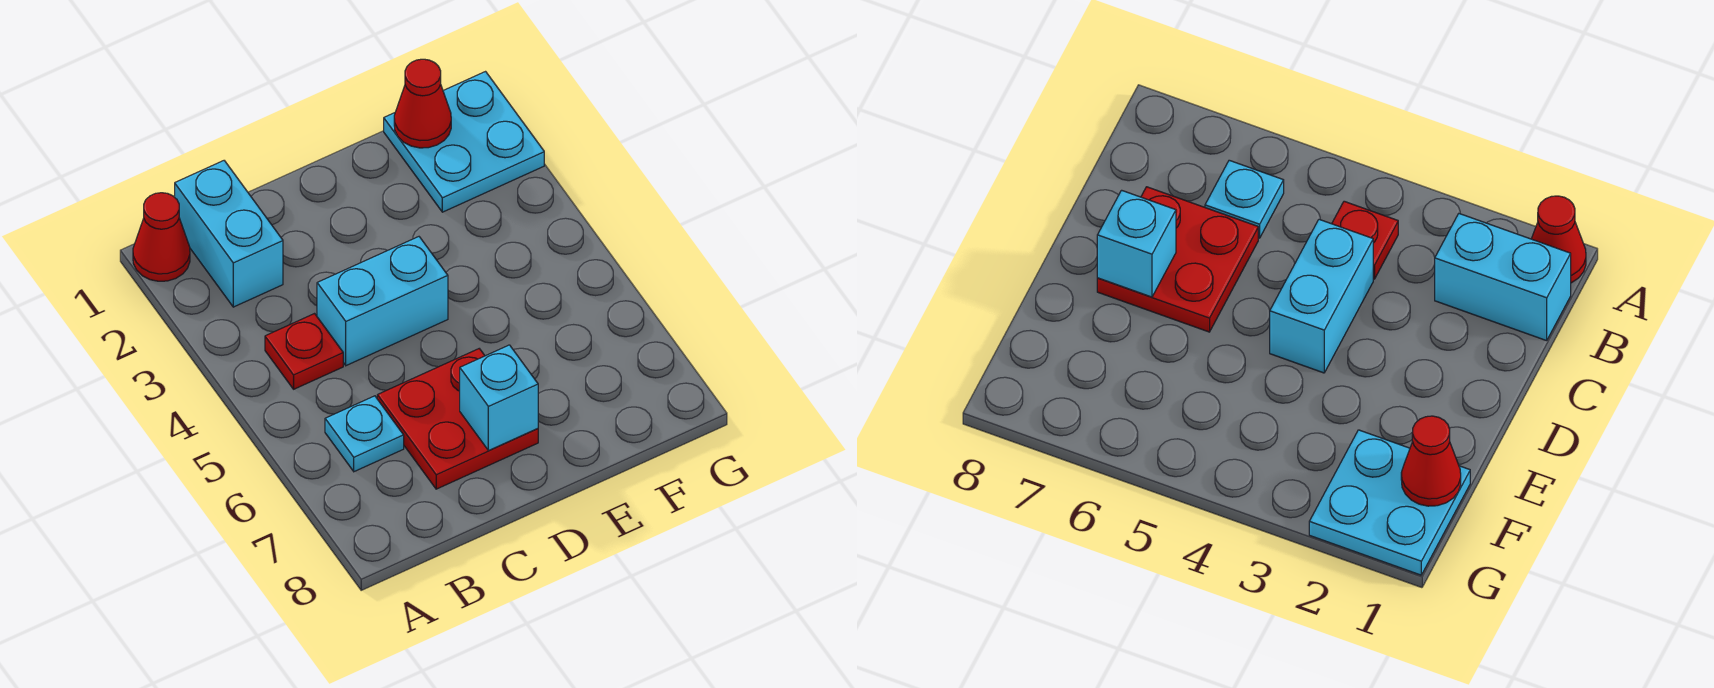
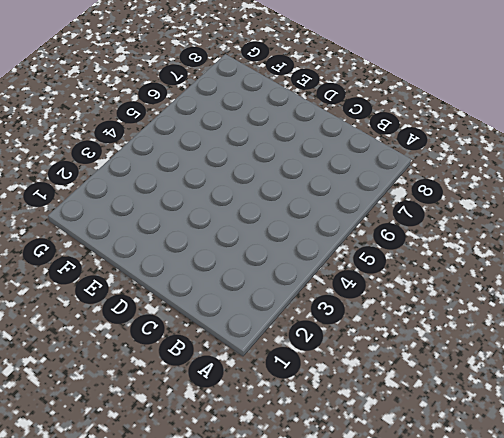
none -> red 1x1 cone [133,193,190,281]
none -> cyan 1x2 brick [175,161,283,307]

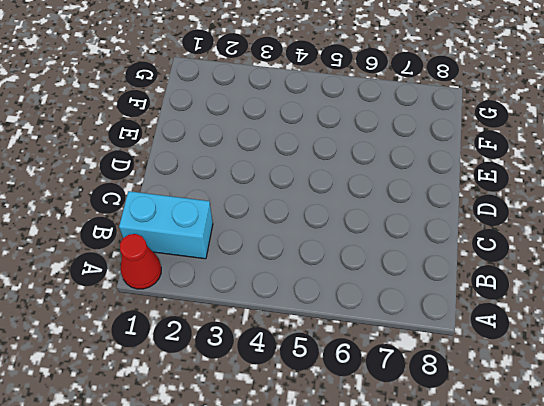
none -> red 1x1 plate [265,314,343,389]
none -> cyan 1x1 plate [325,396,404,472]

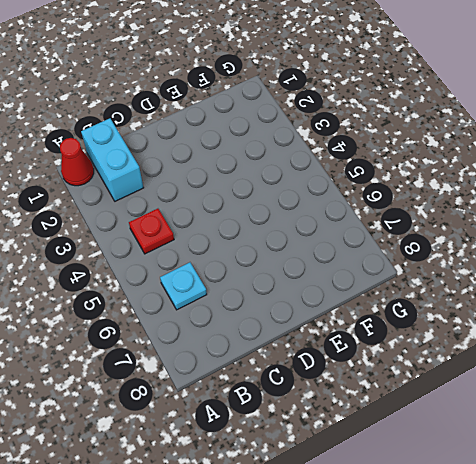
none -> cyan 1x2 brick [317,237,448,366]
none -> red 2x2 plate [377,349,538,489]

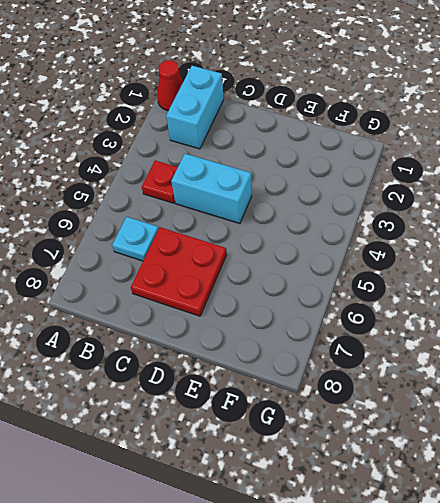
none -> cyan 2x2 plate [384,72,544,212]
none -> cyan 1x1 brick [460,345,538,451]

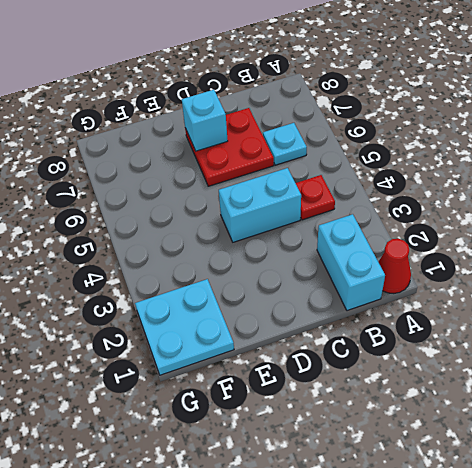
none -> red 1x1 cone [394,59,451,148]

